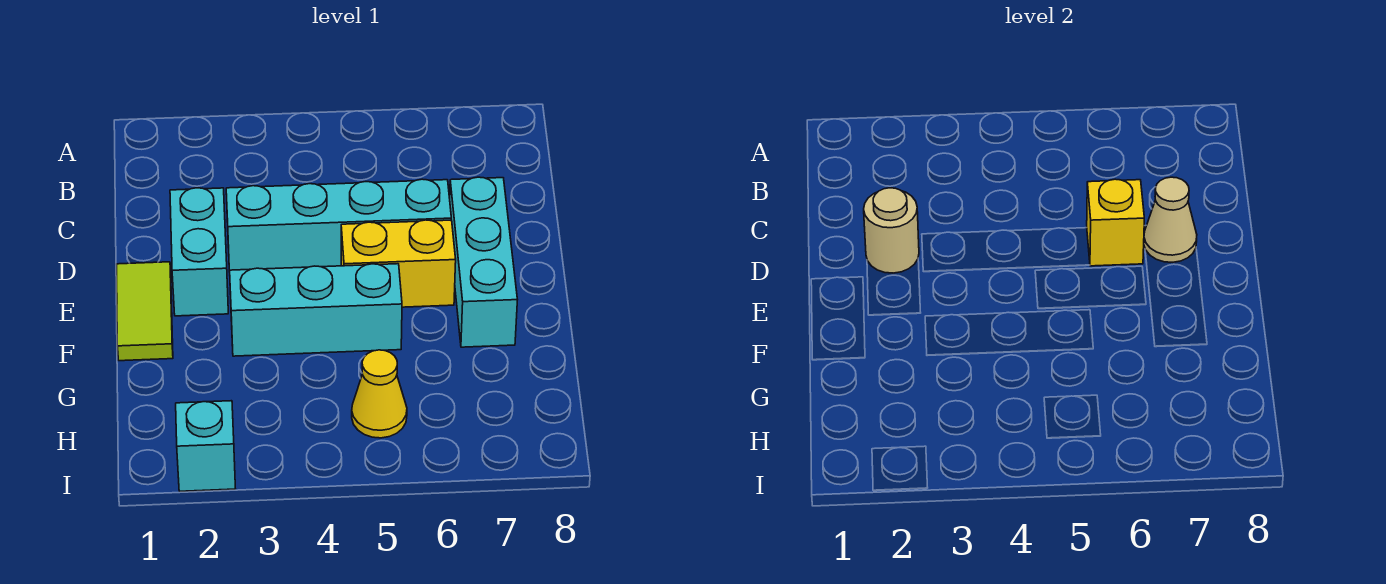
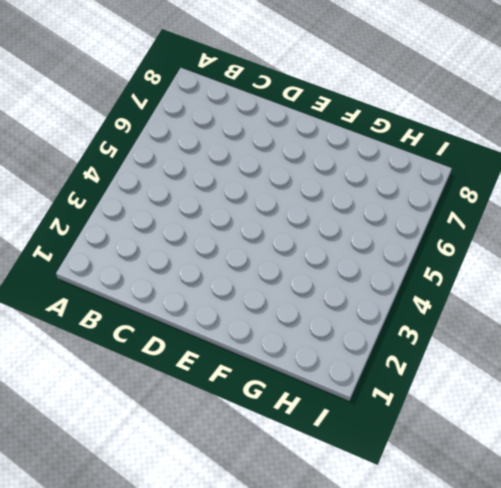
none -> cyan 1x2 brick [170,188,228,316]
none -> cyan 1x4 brick [226,179,451,272]

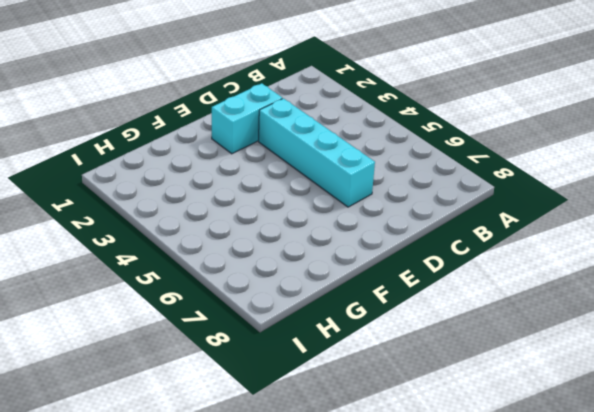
none -> cyan 1x3 brick [450,177,517,347]
none -> lime 1x2 tile [117,262,173,361]

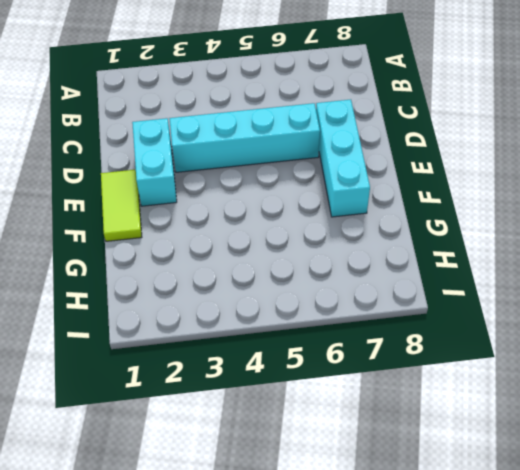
none -> yellow 1x2 brick [341,220,456,307]
none -> cyan 1x3 brick [230,264,402,356]

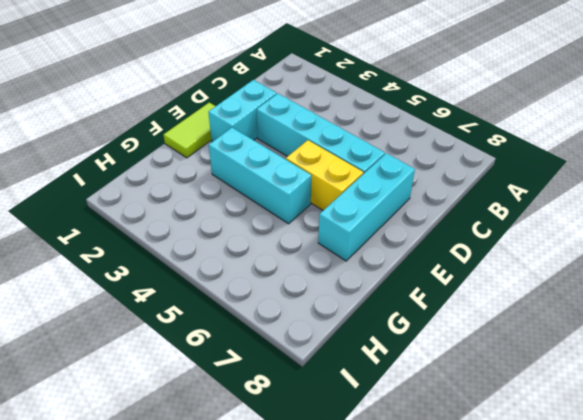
none -> yellow 1x1 cone [352,350,407,438]
none -> cyan 1x1 brick [176,401,235,491]

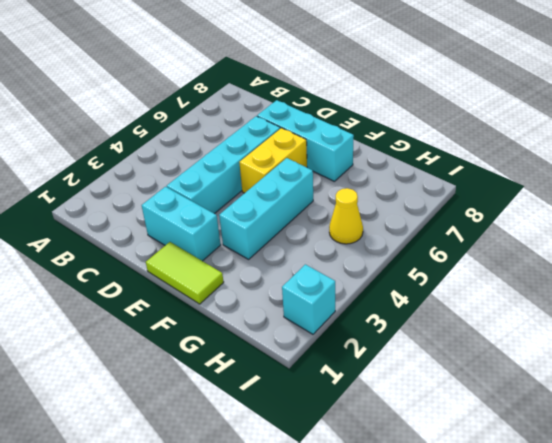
none -> tan 1x1 round brick [864,188,919,273]
none -> yellow 1x1 brick [1087,179,1144,266]

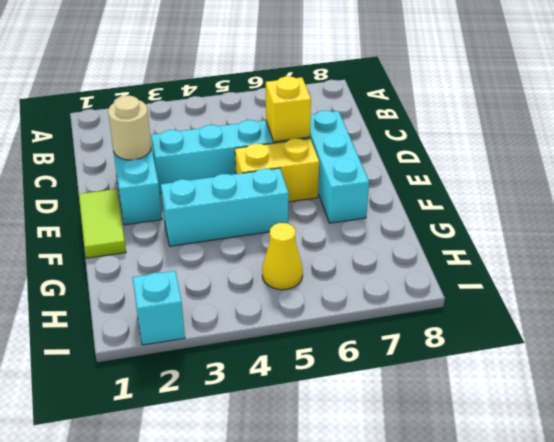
none -> tan 1x1 cone [1144,177,1197,262]

